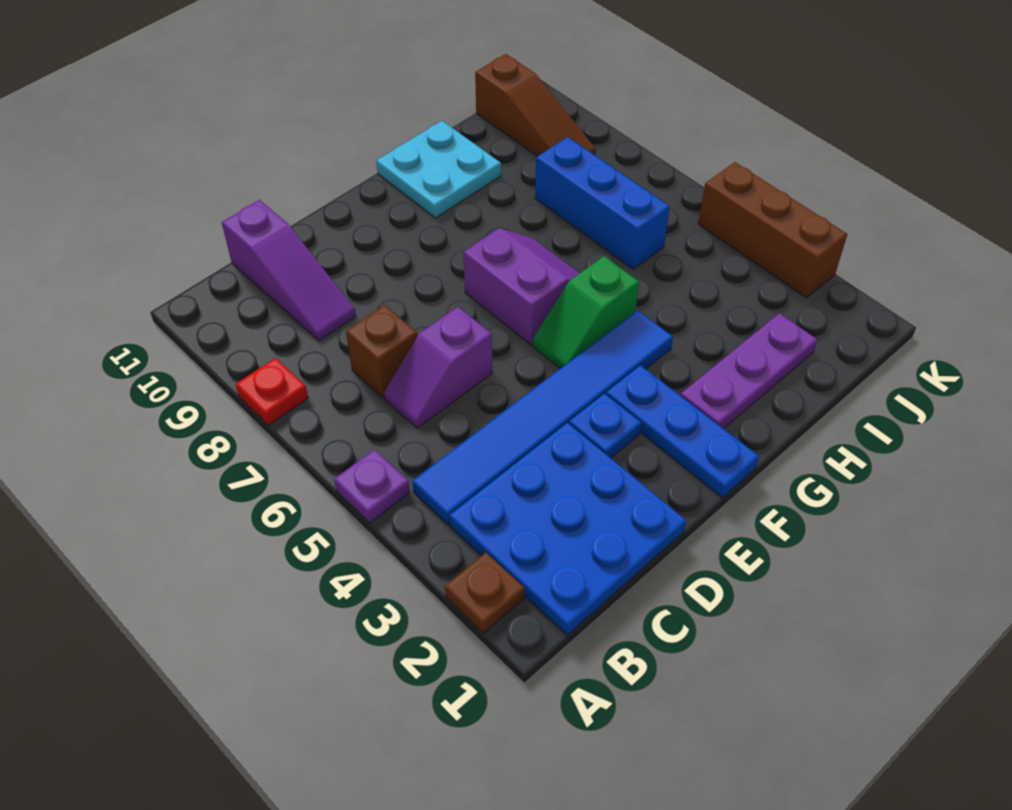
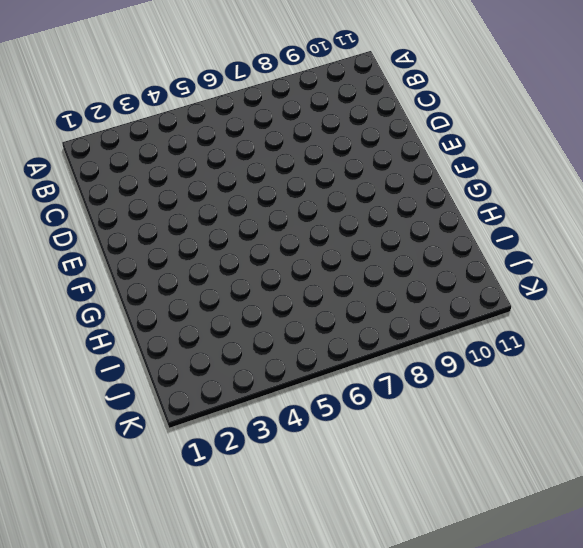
none -> brown 1x1 plate [445,553,524,633]
none -> purple 1x1 plate [334,449,410,523]
none -> red 1x1 plate [236,358,308,425]

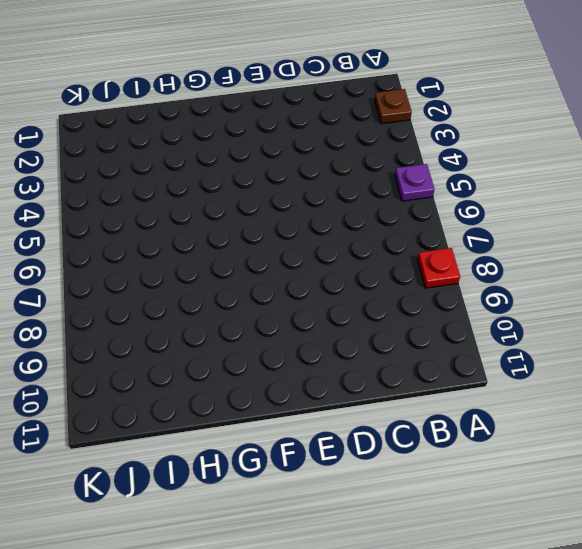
none -> blue 3x3 plate [449,423,686,635]
none -> blue 1x6 tile [412,310,673,525]
none -> purple 1x2 slope [384,307,492,428]

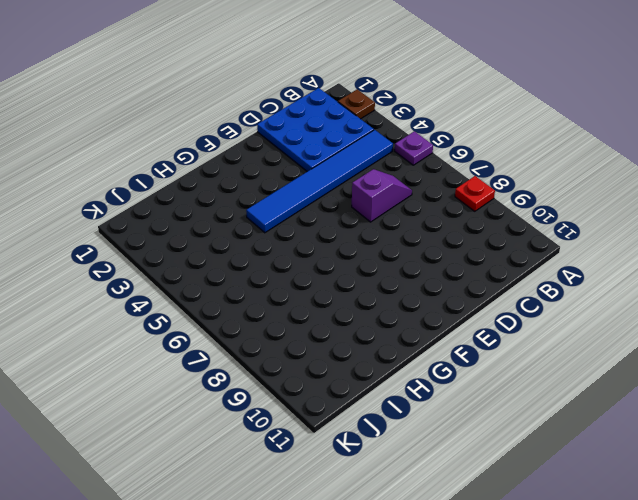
none -> brown 1x1 brick [346,305,417,398]
none -> purple 1x3 slope [222,200,356,340]
none -> blue 1x1 plate [569,394,641,458]

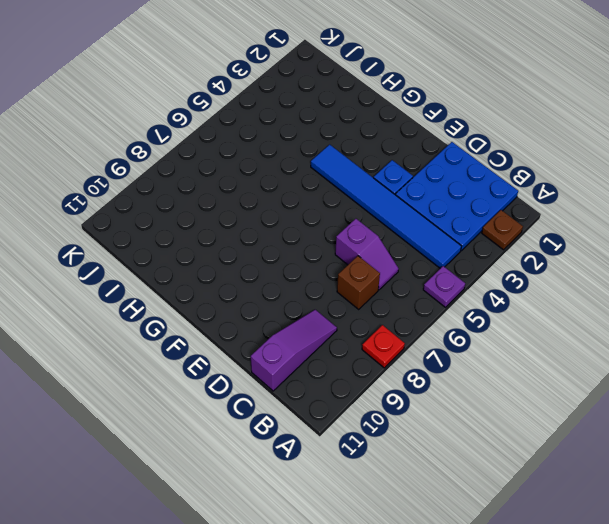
none -> blue 1x3 plate [606,365,759,498]
none -> green 1x2 slope [533,256,639,369]
none -> purple 2x2 slope [463,228,580,345]

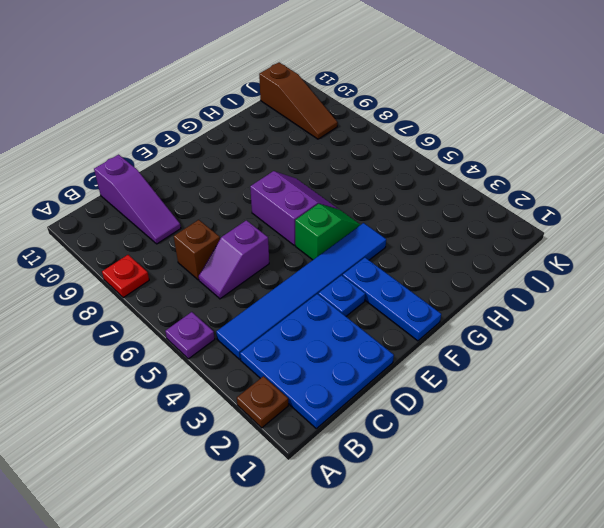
green 1x2 slope [295,204,360,260] -> green 1x2 slope turned to [533,256,639,369]
none -> purple 1x3 plate [681,313,817,429]
none -> cyan 2x2 plate [376,121,501,218]
none -> blue 1x3 brick [535,137,670,269]

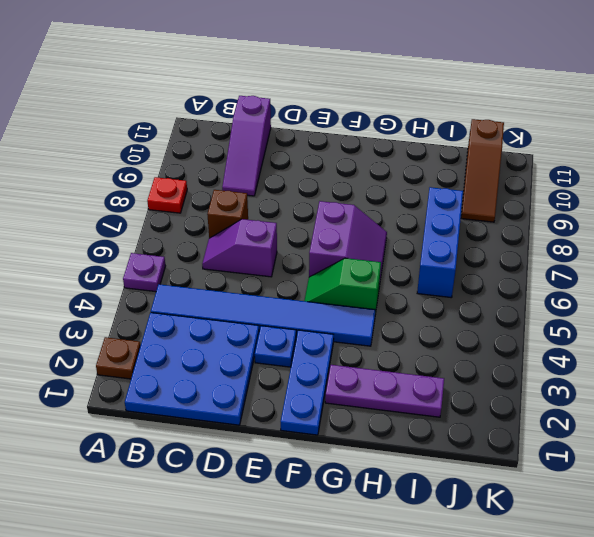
none -> cyan 2x2 plate [376,121,501,218]
none -> brown 1x3 brick [698,162,847,298]

